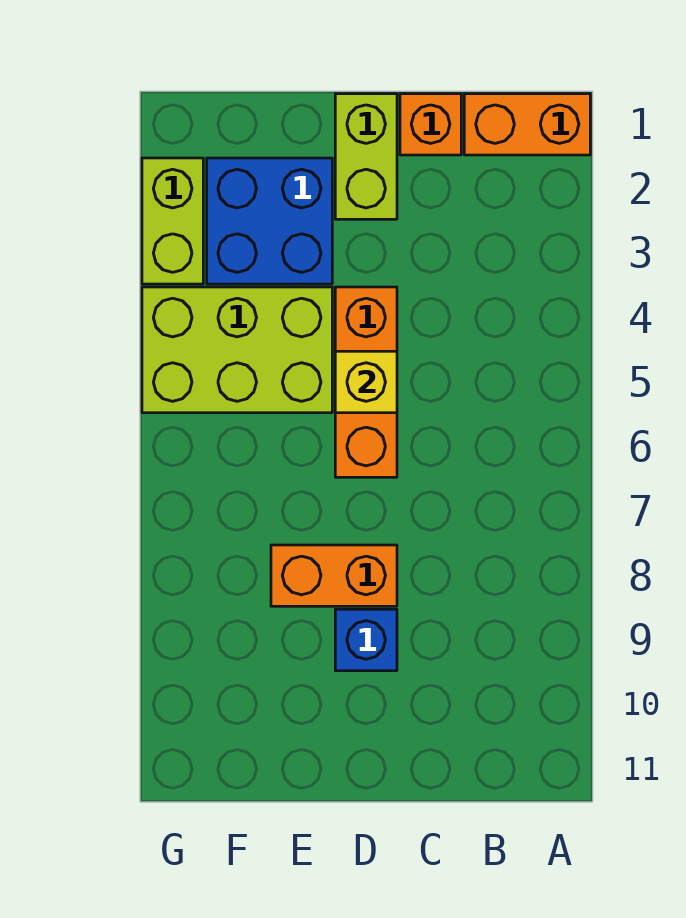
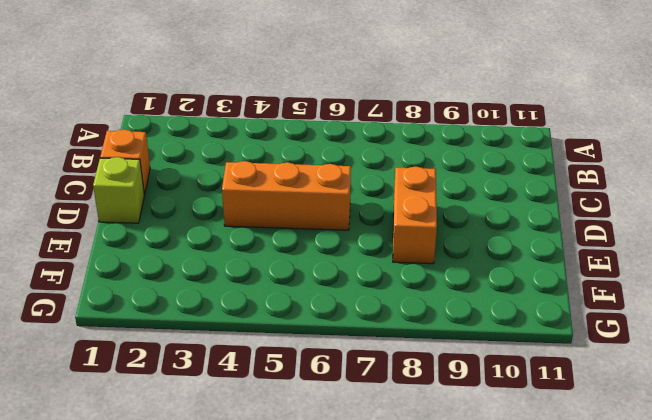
lime 1x1 brick [93,157,144,223] -> lime 1x2 brick [335,94,397,219]
none -> orange 1x2 brick [464,94,590,155]
none -> blue 1x1 brick [335,609,397,671]

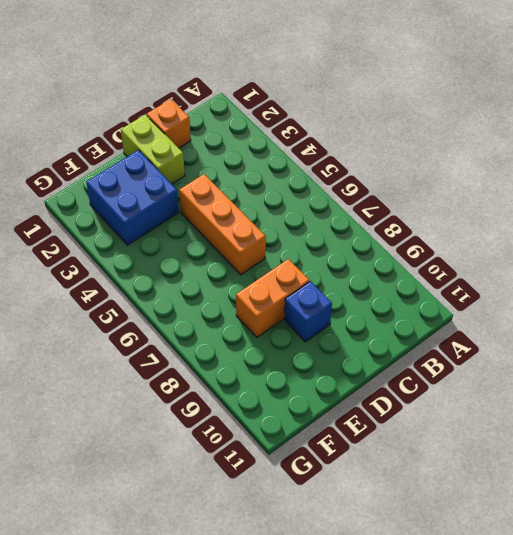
none -> orange 1x2 brick [464,94,590,155]
none -> lime 2x3 brick [142,287,332,413]

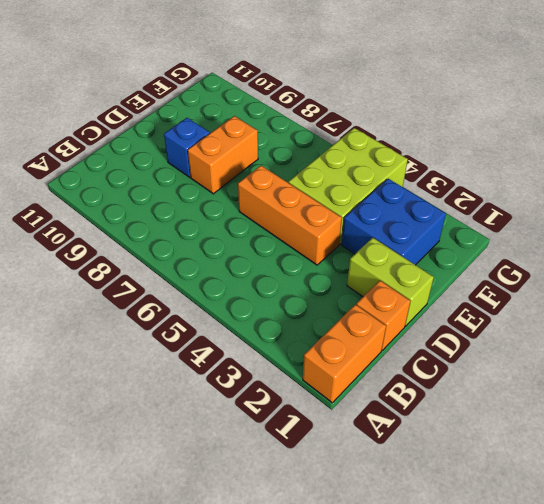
none -> lime 1x2 brick [142,158,203,284]
none -> yellow 1x1 brick [335,351,397,413]

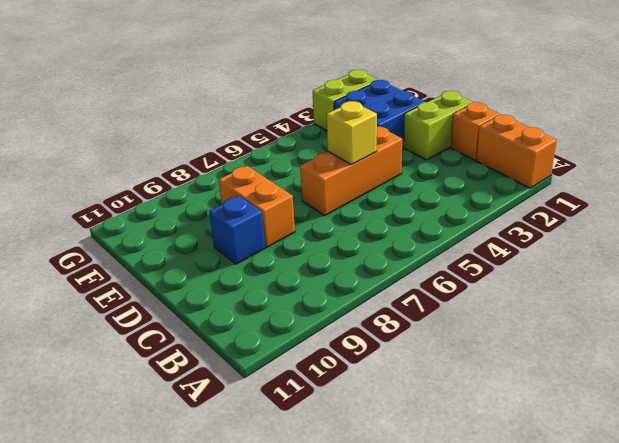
none -> lime 2x3 brick [142,287,332,413]

